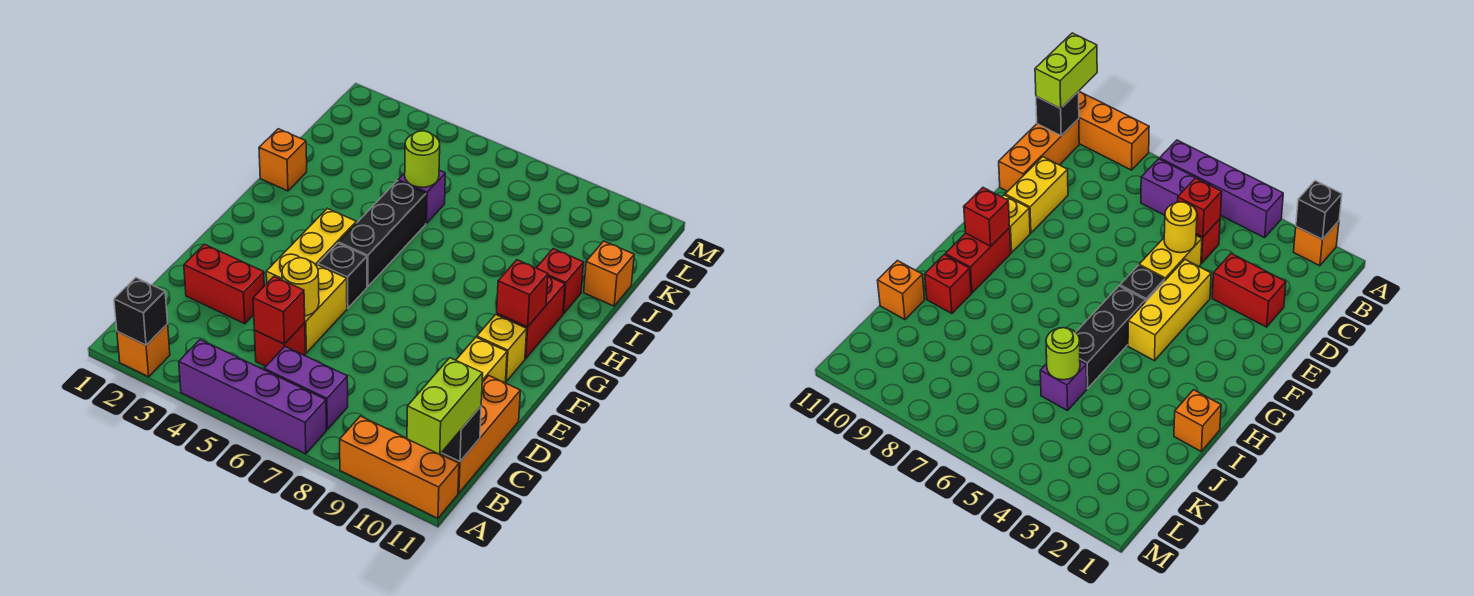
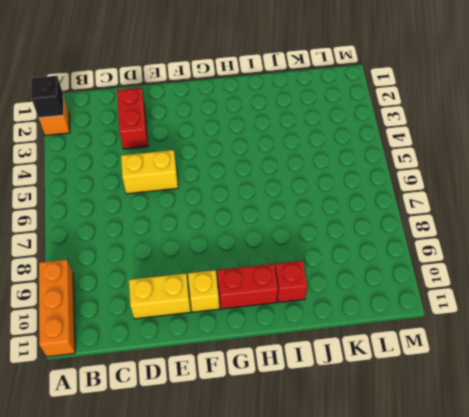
none -> purple 1x4 brick [179,340,326,454]
none -> purple 1x2 brick [264,347,348,429]
none -> orange 1x3 brick [441,376,520,493]

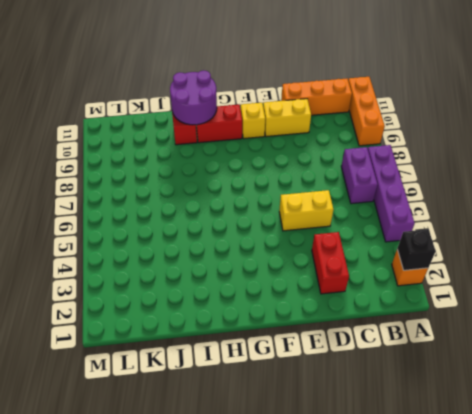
purple 2x2 round brick [170,71,217,125] -> none
none -> red 1x1 brick [254,323,306,366]
none -> yellow 1x3 brick [266,208,356,283]
none -> black 1x1 brick [318,243,367,308]

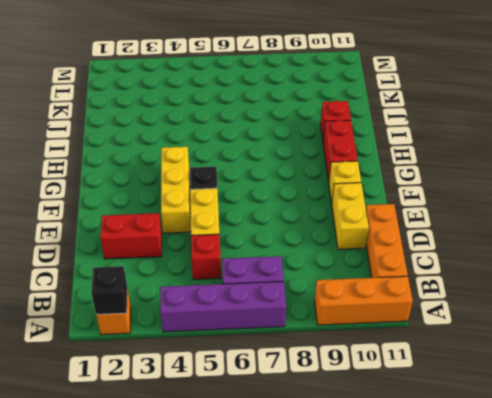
none -> black 1x3 brick [339,181,426,287]
none -> orange 1x1 brick [259,129,307,191]
none -> purple 1x1 brick [398,170,445,223]

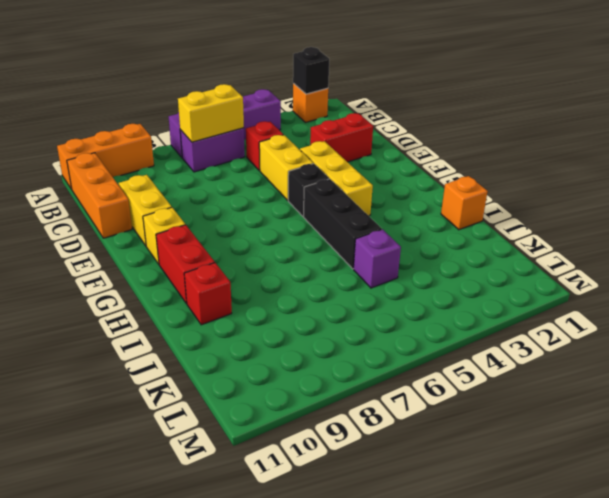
yellow 1x2 brick [178,84,244,142] -> none
none -> orange 1x1 brick [584,241,634,306]
none -> black 1x1 brick [442,407,481,462]
none -> red 1x1 brick [253,277,305,344]

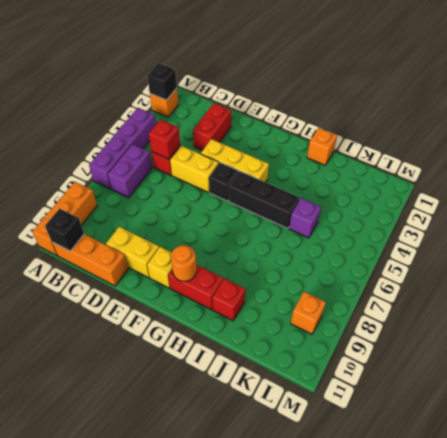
orange 1x1 round brick [171,245,197,281] -> red 1x1 brick [497,260,548,327]
orange 1x1 brick [291,292,326,334] -> orange 1x1 brick moved to [584,241,634,306]
none -> yellow 1x1 round brick [282,258,319,316]
none -> lime 1x1 round brick [405,131,440,187]
none -> lime 1x2 brick [407,358,483,454]

